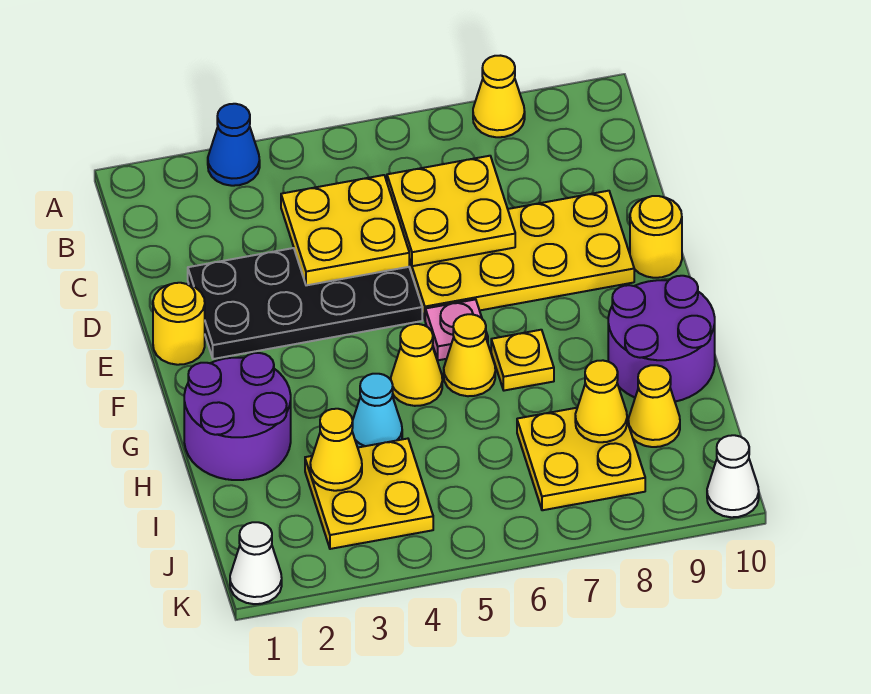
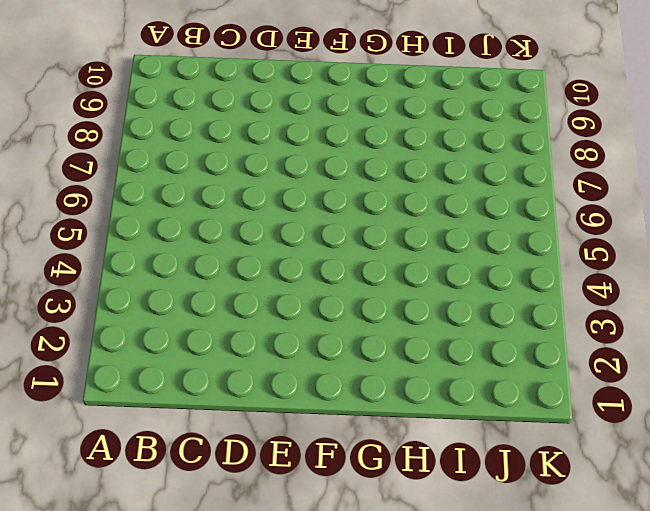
none -> blue 1x1 cone [208,104,260,186]
none -> yellow 1x1 cone [473,56,525,137]
none -> black 2x4 plate [188,248,422,359]

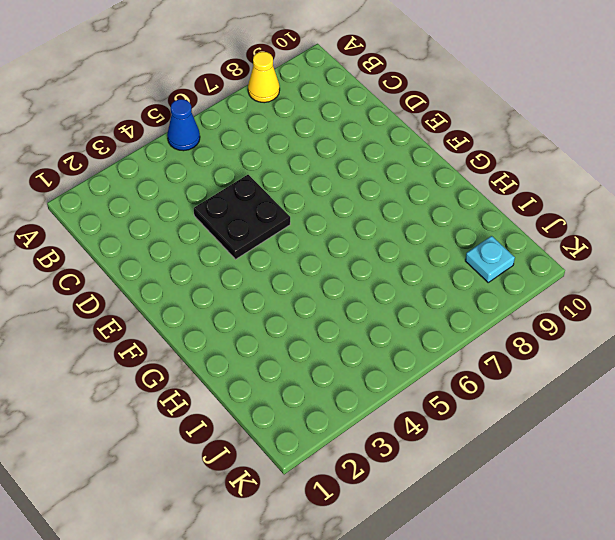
blue 1x1 cone [167,99,200,151] -> blue 1x1 cone moved to [208,104,260,186]
black 2x2 plate [194,175,290,259] -> black 2x4 plate [188,248,422,359]
cyan 1x1 plate [465,236,515,282] -> none
none -> yellow 2x4 plate [409,191,634,319]
none -> yellow 1x1 round brick [153,283,205,365]
none -> yellow 1x1 round brick [630,196,682,278]

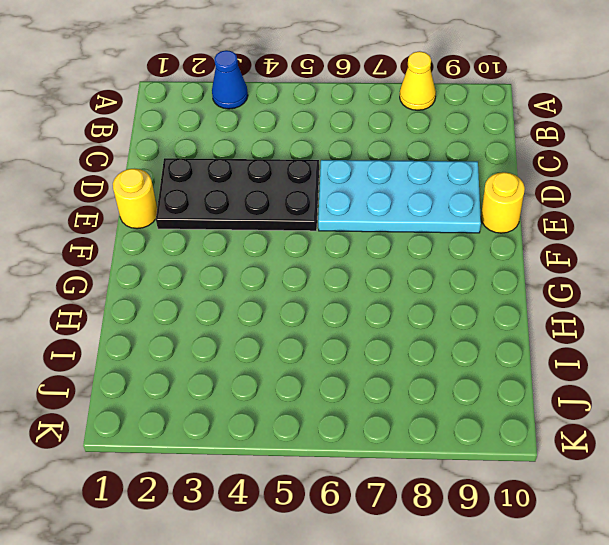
cyan 2x4 plate [318,160,481,233] -> yellow 2x4 plate [409,191,634,319]
none -> pink 1x1 plate [425,299,488,360]
none -> purple 2x2 round brick [184,353,291,480]
none -> yellow 1x1 cone [391,324,442,406]

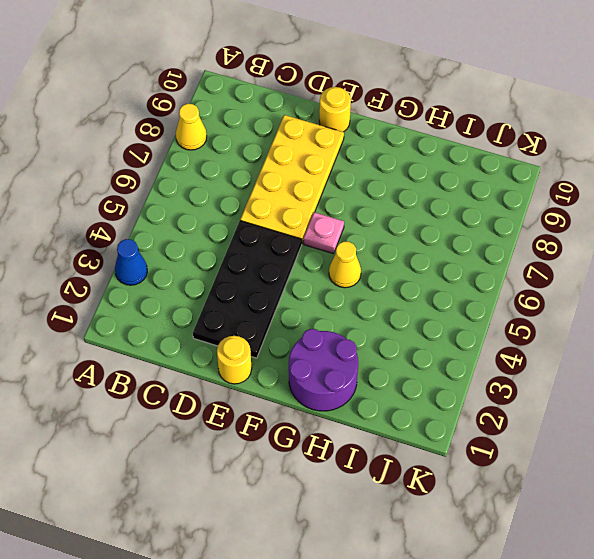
none -> yellow 1x1 cone [444,314,495,396]
none -> yellow 1x1 plate [491,330,554,391]
none -> purple 2x2 round brick [608,276,715,402]

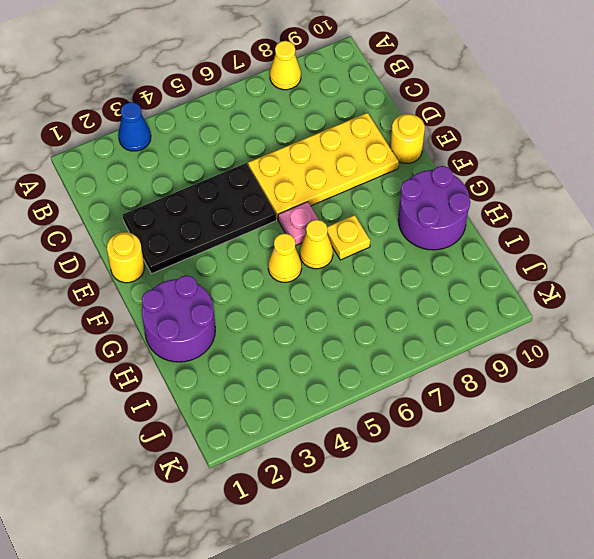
none -> cyan 1x1 cone [352,374,402,447]
none -> yellow 2x2 plate [305,439,433,549]
none -> yellow 2x2 plate [517,408,645,510]

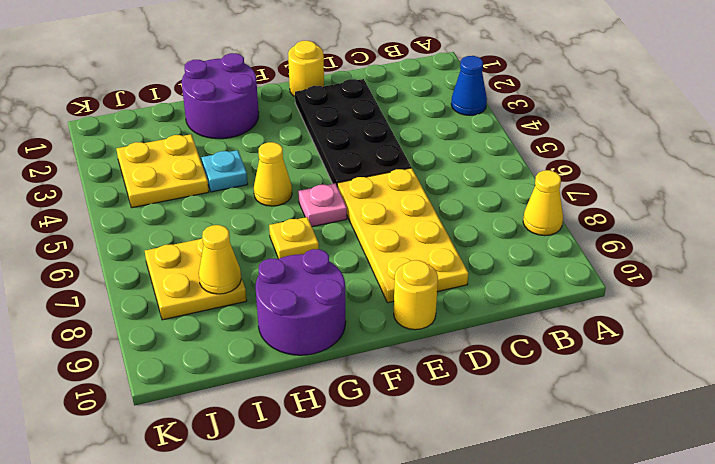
cyan 1x1 plate [201,150,248,192] -> cyan 1x1 cone [352,374,402,447]
none -> yellow 1x1 cone [444,314,495,396]
none -> yellow 1x1 cone [628,365,680,447]
none -> white 1x1 cone [230,522,282,604]

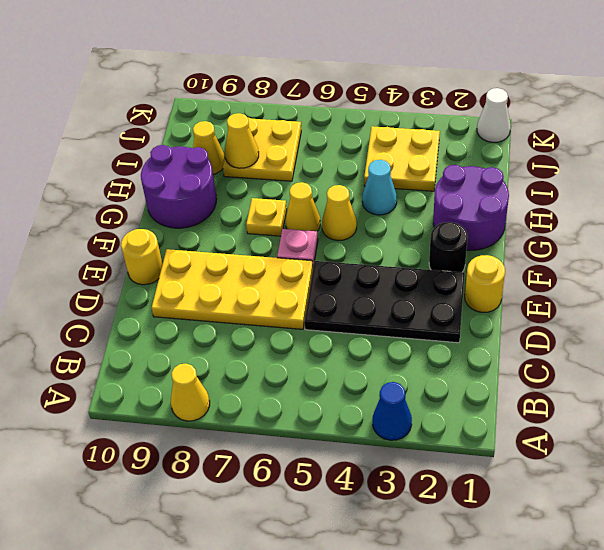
black 1x1 round brick [429,222,468,272] -> none
none -> white 1x1 cone [707,435,759,517]
none -> yellow 2x2 plate [281,175,409,285]
none -> yellow 2x2 plate [387,156,515,266]

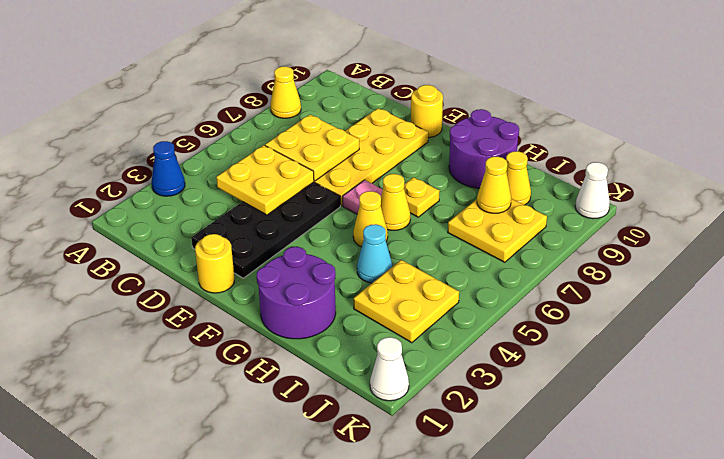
none -> yellow 1x1 cone [310,409,362,491]

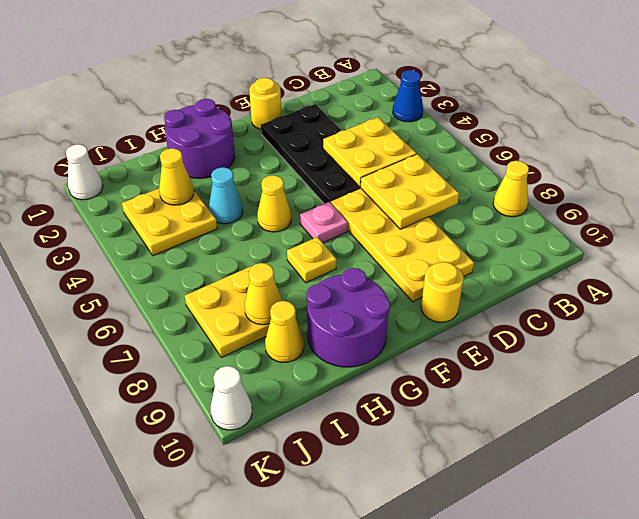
none -> yellow 1x1 cone [444,314,495,396]

